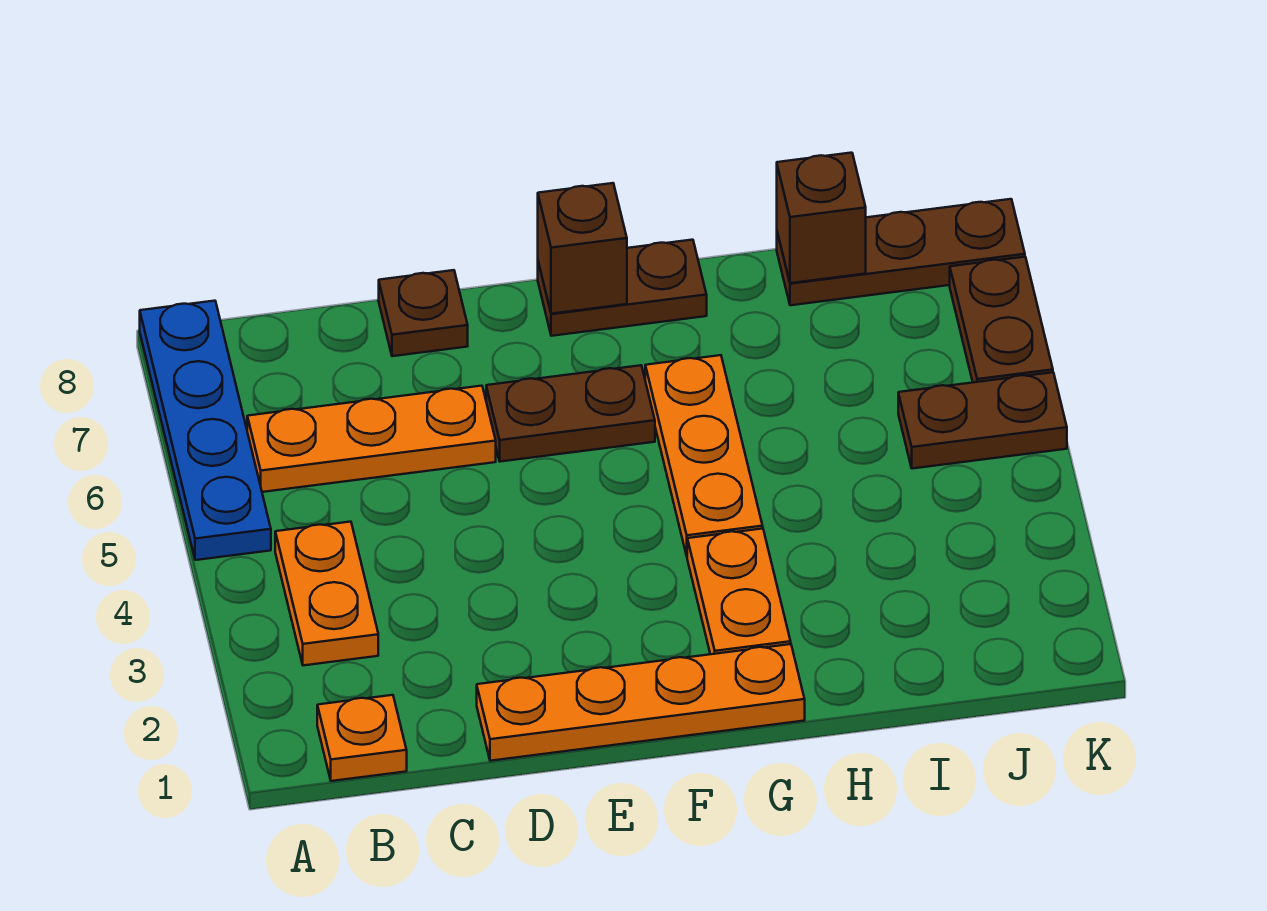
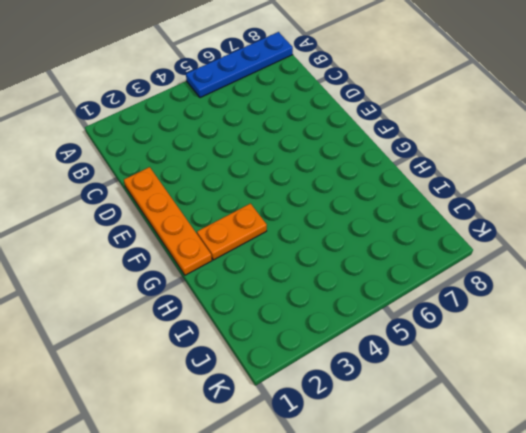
none -> orange 1x1 plate [317,695,407,781]
none -> orange 1x2 plate [275,522,378,665]
none -> orange 1x3 plate [247,386,496,492]

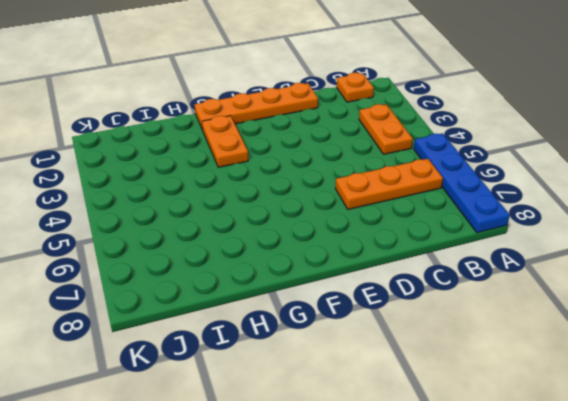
none -> brown 1x1 plate [379,270,468,356]
none -> brown 1x2 plate [486,365,655,462]
none -> brown 1x2 plate [538,240,707,336]

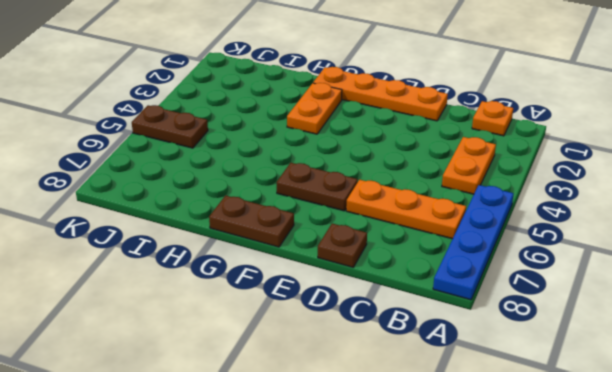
none -> orange 1x3 plate [645,355,763,556]
none -> brown 1x3 plate [777,199,1025,305]
none -> brown 1x2 plate [950,257,1053,382]

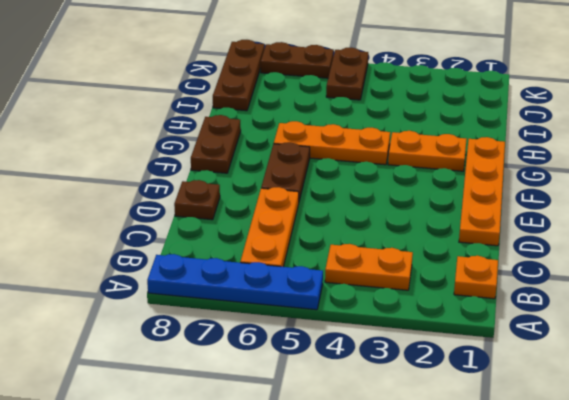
none -> brown 1x1 brick [538,183,627,314]
none -> brown 1x1 brick [777,153,866,283]

